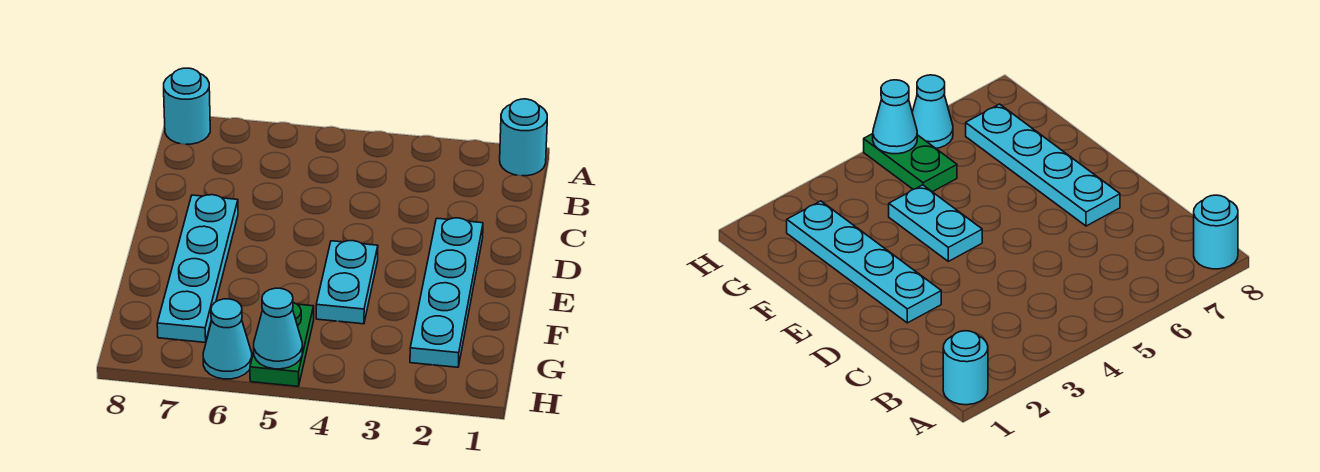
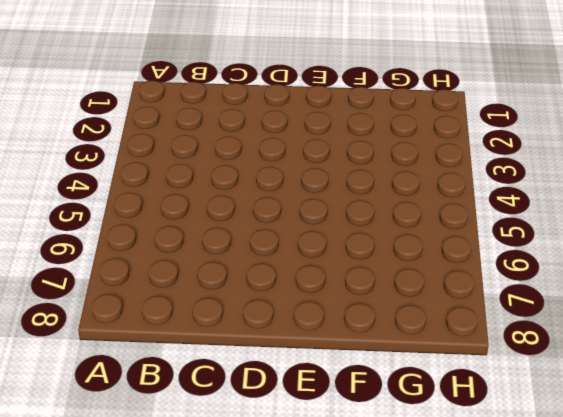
none -> cyan 1x1 round brick [500,99,547,176]
none -> cyan 1x1 round brick [164,68,210,144]

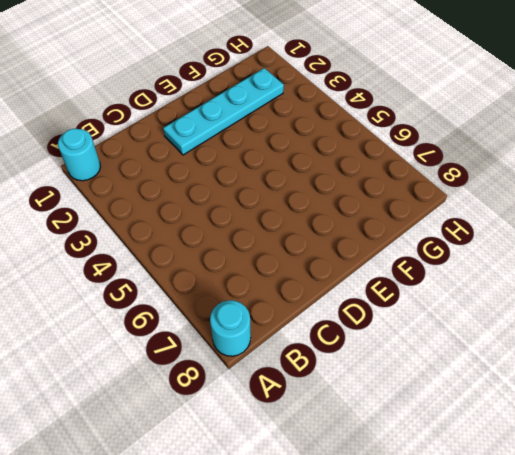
none -> cyan 1x4 plate [157,195,238,342]
none -> cyan 1x2 plate [316,241,378,324]

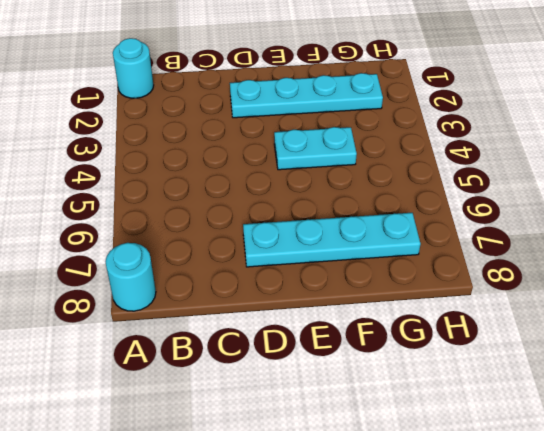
none -> green 1x2 plate [250,302,314,386]
none -> cyan 1x1 cone [203,299,252,379]

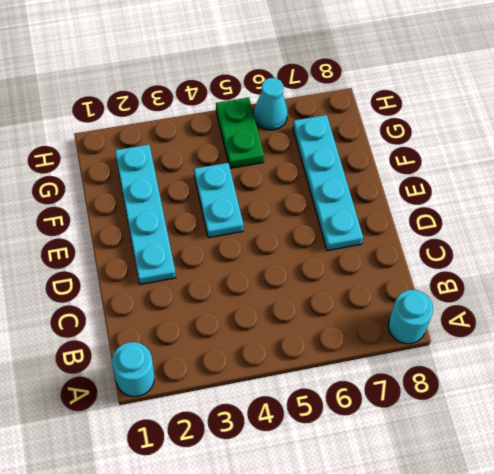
none -> cyan 1x1 cone [254,288,302,369]

